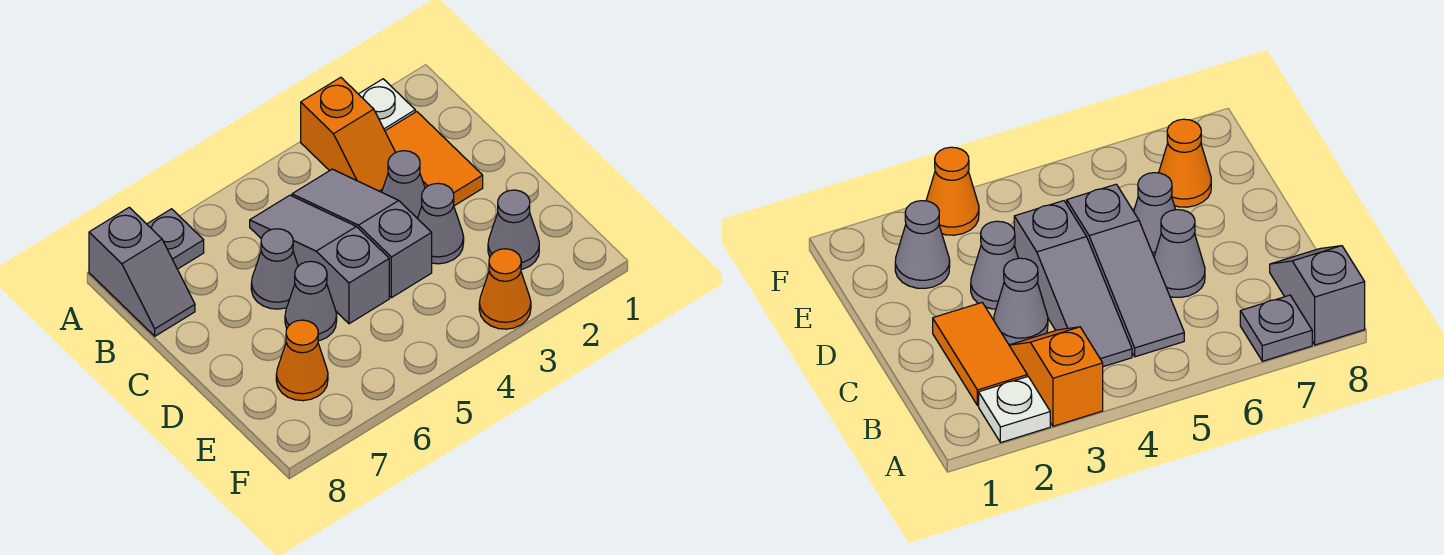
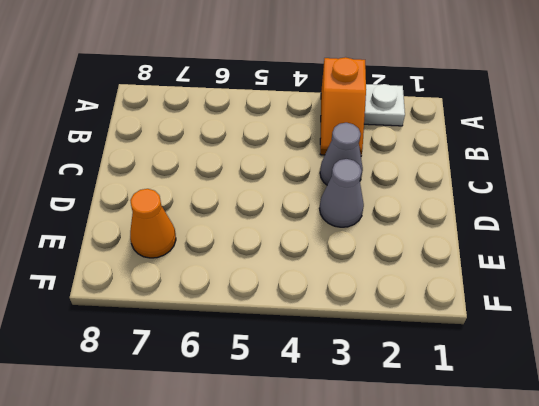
none -> grey 1x1 plate [147,209,204,269]
none -> grey 1x2 slope [89,207,195,336]
none -> orange 1x2 tile [385,112,483,206]

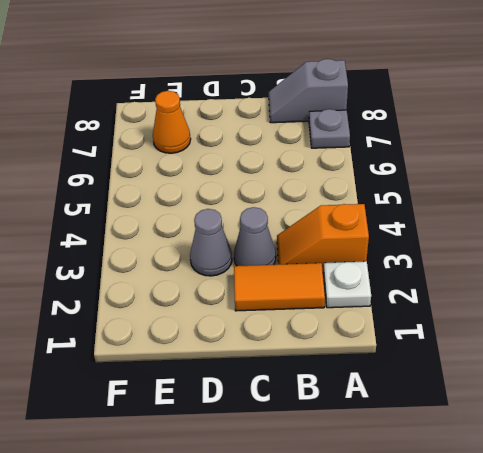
none -> grey 1x3 slope [292,169,432,298]
none -> grey 1x3 slope [250,195,389,324]
none -> grey 1x1 cone [251,229,298,309]

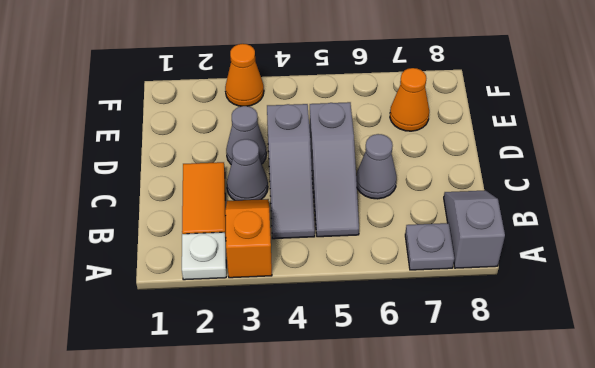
none -> grey 1x1 cone [285,261,337,341]
none -> grey 1x1 cone [488,190,539,269]

